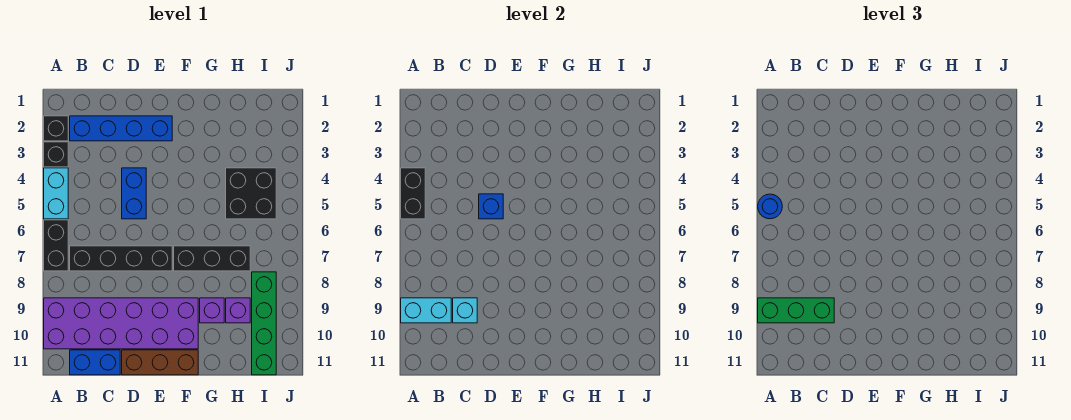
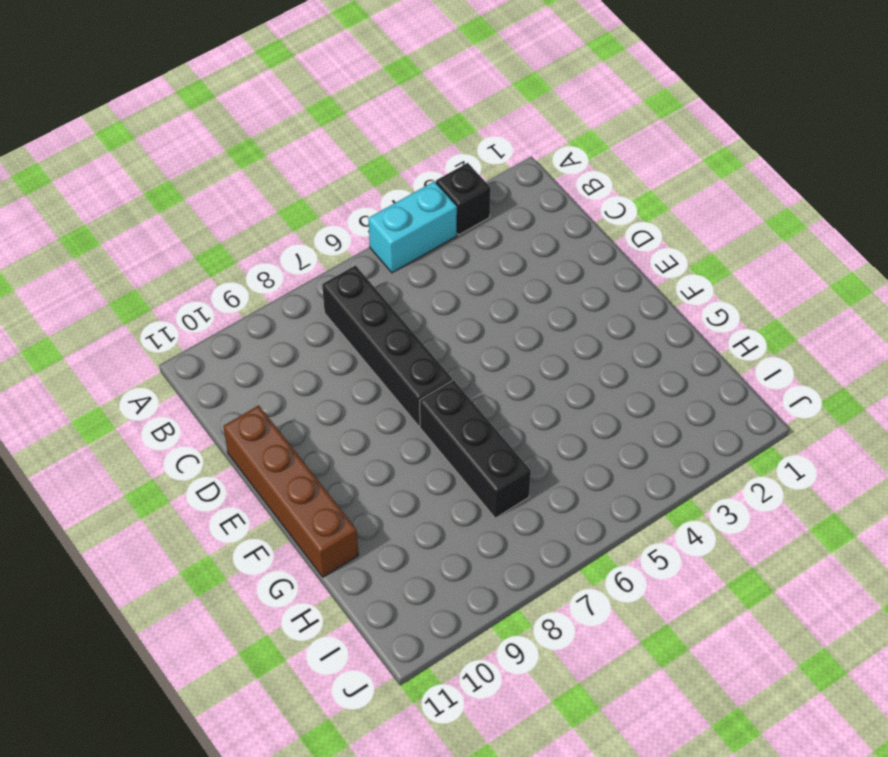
brown 1x4 brick [223,405,358,577] -> brown 1x3 brick [122,350,198,375]
none -> black 1x1 brick [44,116,68,141]
none -> black 1x2 brick [44,220,68,271]
none -> purple 2x6 brick [44,298,198,349]

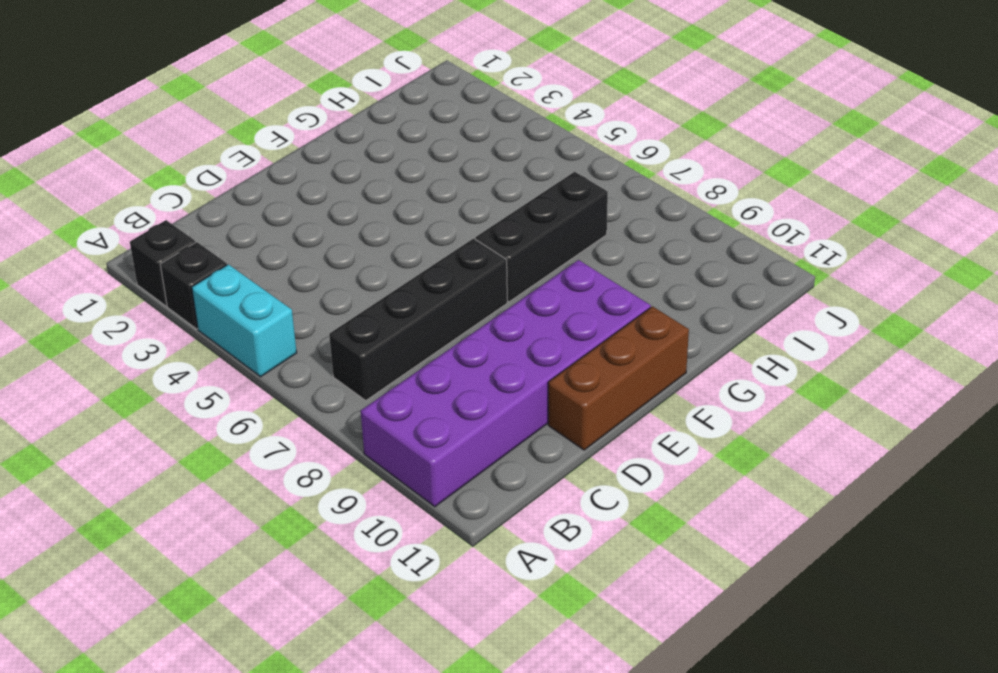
none -> black 1x2 brick [44,220,68,271]
none -> blue 1x4 brick [70,116,172,141]
none -> blue 1x2 brick [70,350,120,375]

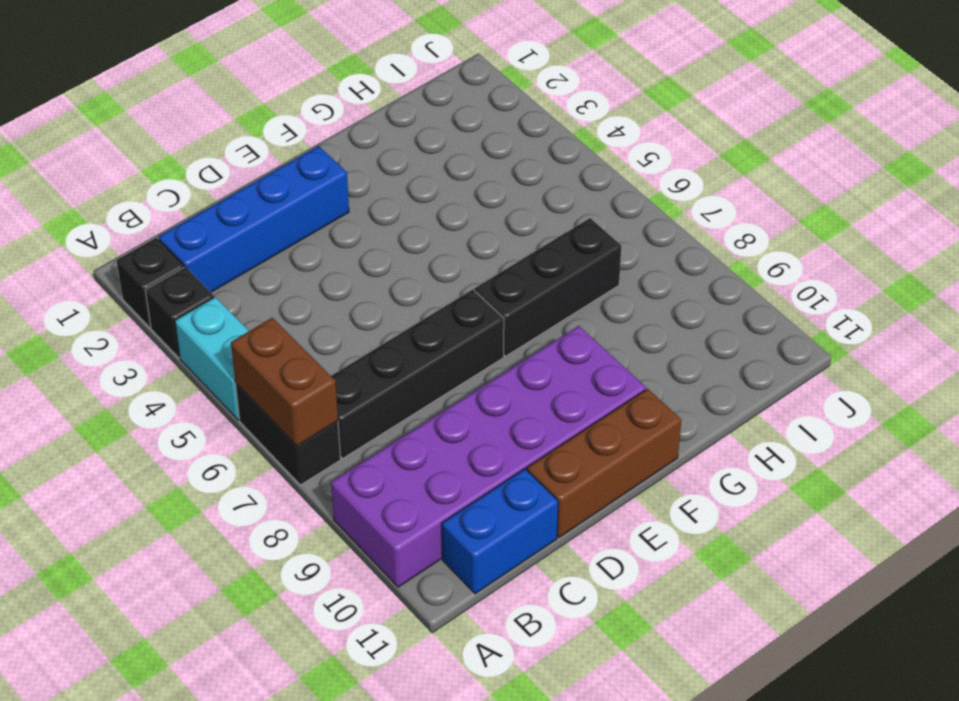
brown 1x2 brick [231,318,338,446] -> none
none -> blue 1x2 brick [122,168,146,219]
none -> purple 1x1 brick [200,298,224,323]
none -> black 2x2 brick [226,168,276,219]

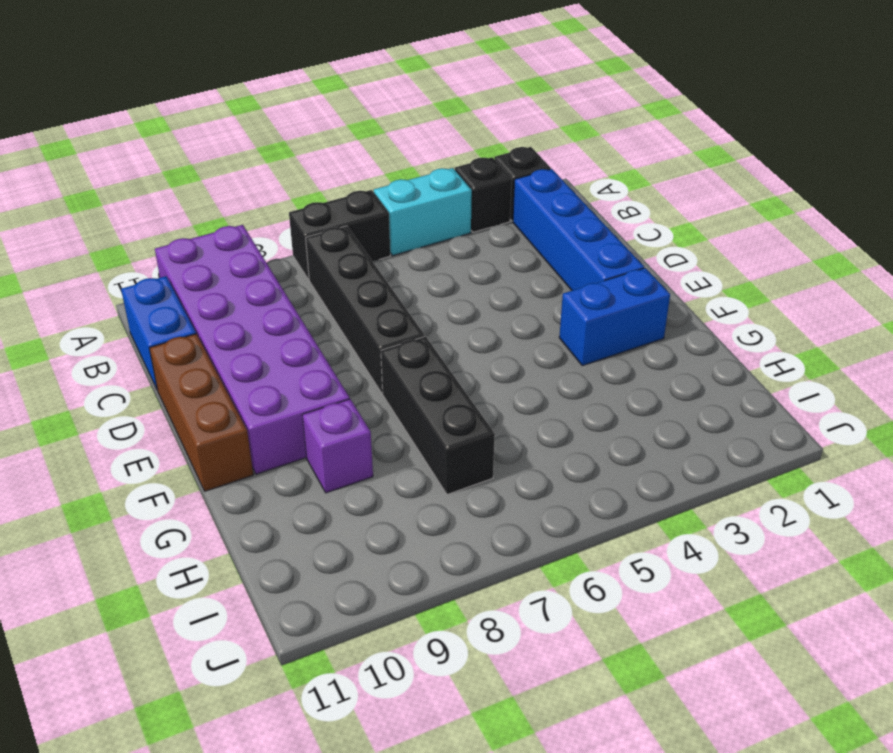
blue 1x2 brick [559,268,670,366] -> blue 1x2 brick moved to [122,168,146,219]
none -> black 2x2 brick [226,168,276,219]
none -> purple 1x1 brick [226,298,250,323]
none -> green 1x4 brick [252,272,276,375]

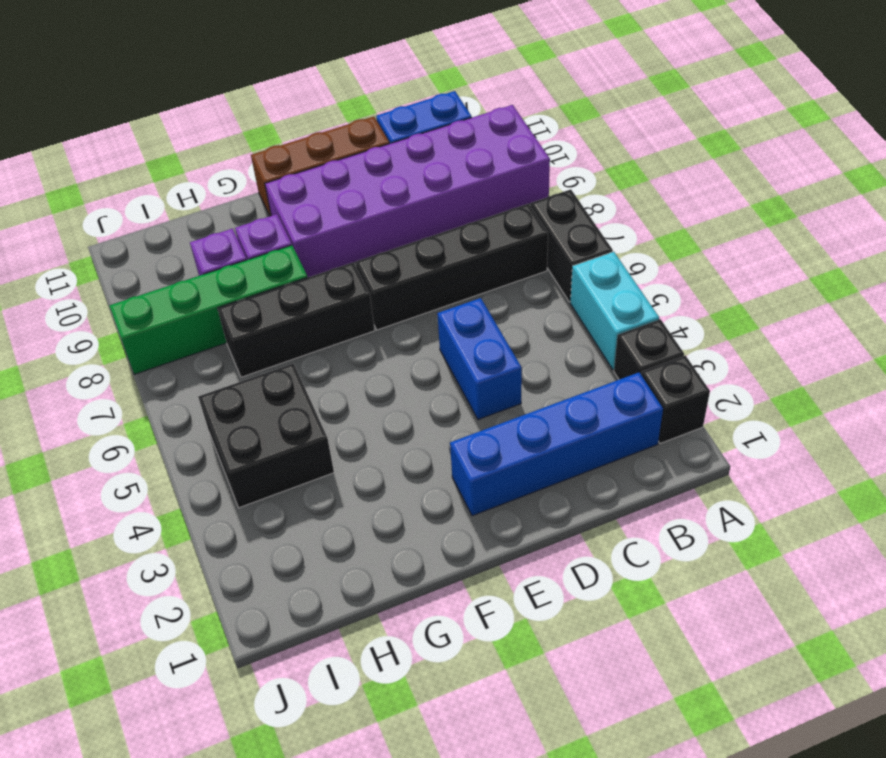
green 1x4 brick [110,245,308,374] -> green 1x4 brick turned to [252,272,276,375]
none -> black 1x2 brick [401,168,425,219]
none -> cyan 1x2 brick [401,298,451,323]
none -> cyan 1x1 brick [453,298,477,323]

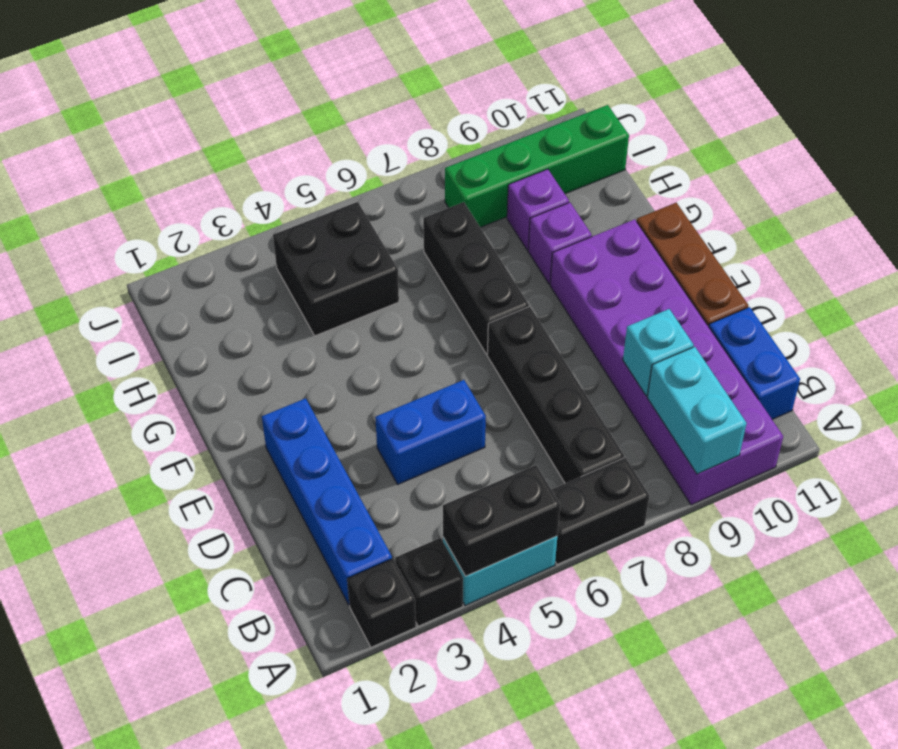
none -> blue 1x1 brick [479,194,503,219]
none -> blue 1x1 round brick [758,194,782,219]
none -> green 1x3 brick [758,298,834,323]

